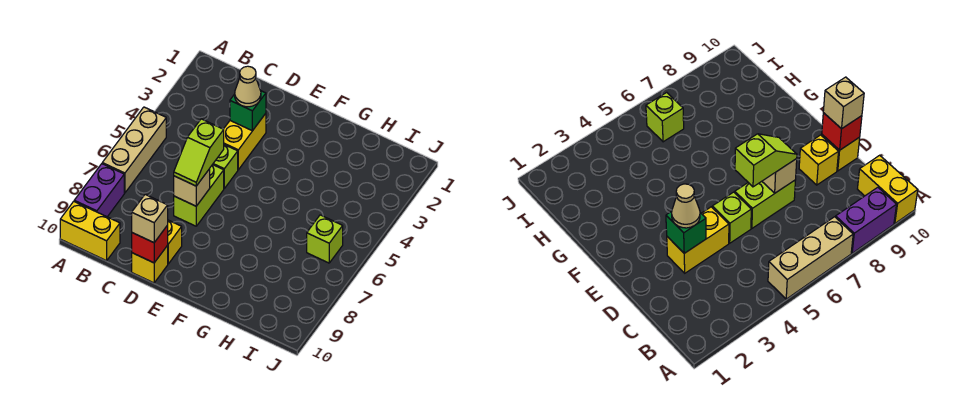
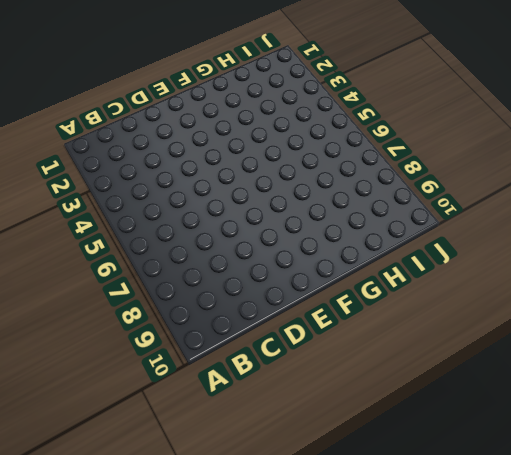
none -> tan 1x3 brick [102,107,166,193]
none -> purple 1x2 brick [74,164,124,217]
none -> yellow 1x2 brick [60,201,120,261]

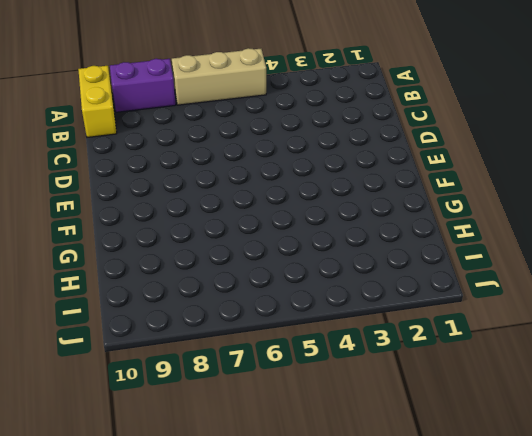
none -> yellow 1x2 brick [224,113,266,170]
none -> lime 1x1 brick [213,145,238,188]
none -> lime 1x2 brick [174,165,224,226]

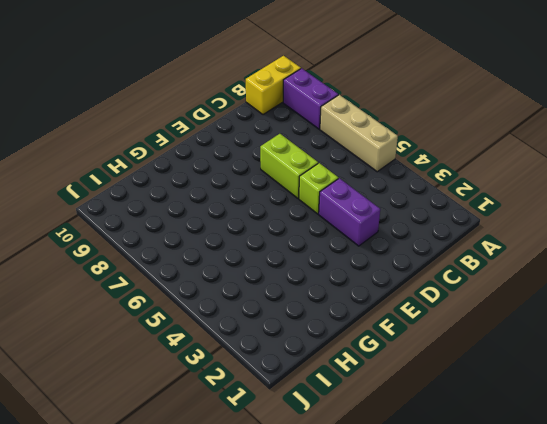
purple 1x2 brick [319,178,380,246] -> yellow 1x2 brick [224,113,266,170]
none -> yellow 1x1 brick [168,220,182,264]
none -> yellow 1x1 brick [132,245,168,283]
none -> lime 1x1 brick [307,215,343,263]

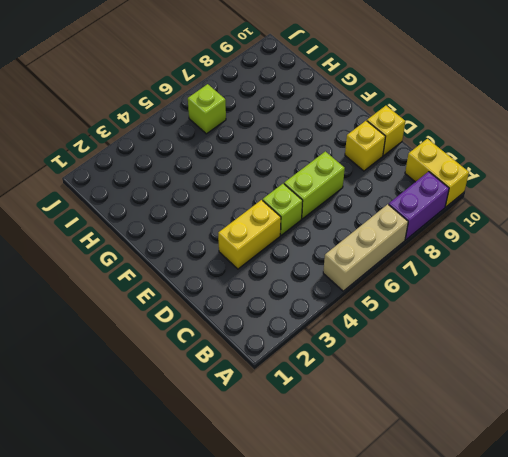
none -> green 1x1 brick [230,91,266,131]
none -> tan 1x1 brick [174,169,210,206]
none -> red 1x1 brick [132,225,168,263]

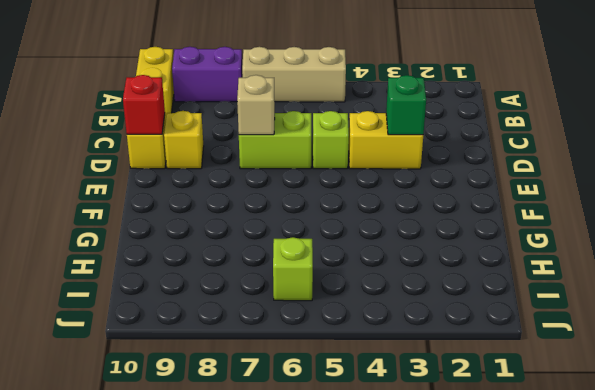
none -> tan 1x1 cone [235,66,261,107]
none -> lime 1x2 slope [174,119,224,186]
none -> tan 1x1 brick [132,195,168,243]

